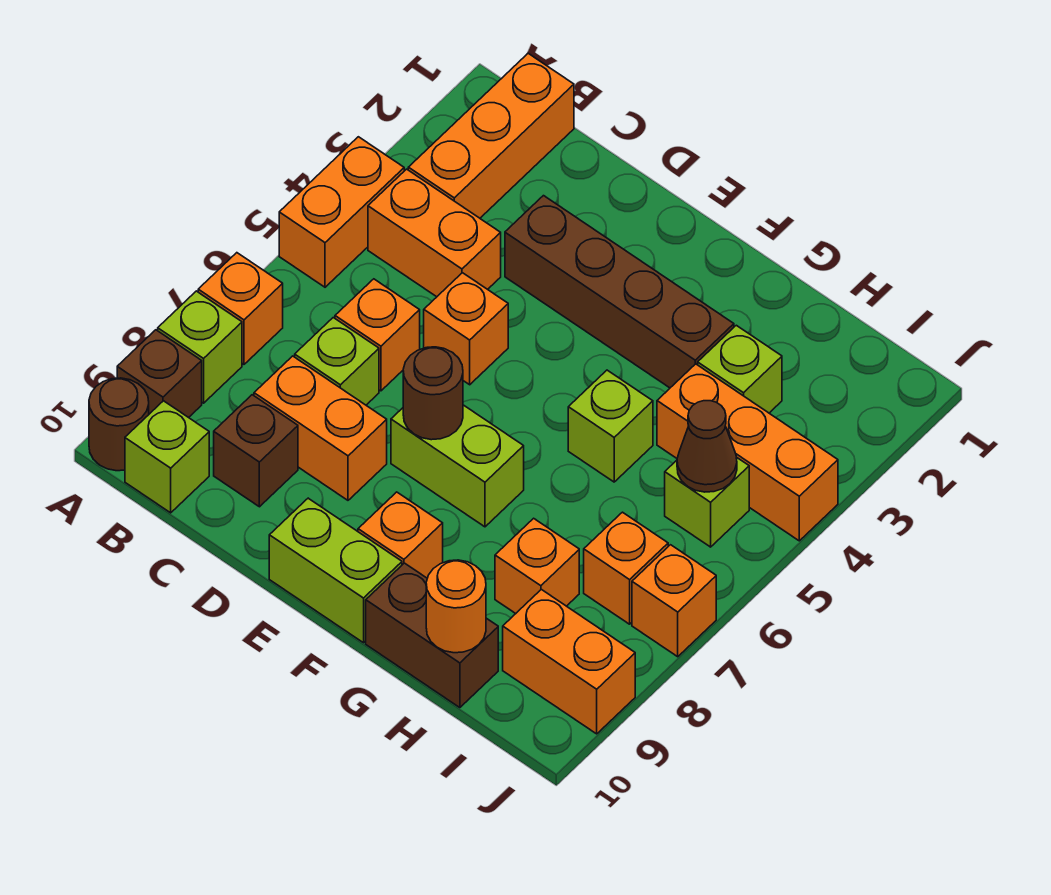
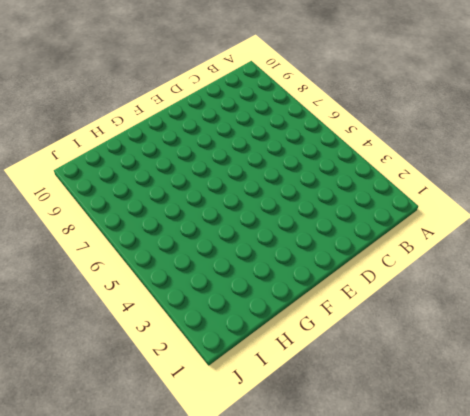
none -> orange 1x2 brick [279,137,404,287]
none -> orange 1x1 brick [198,253,283,364]
none -> lime 1x1 brick [158,291,242,403]

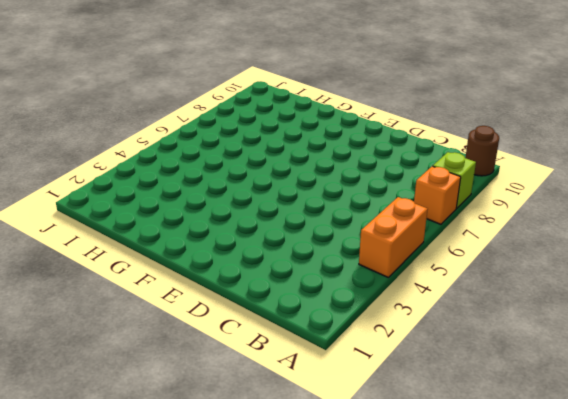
none -> brown 1x1 brick [117,330,202,418]
none -> orange 1x3 brick [408,53,574,218]
none -> orange 1x2 brick [368,169,501,297]

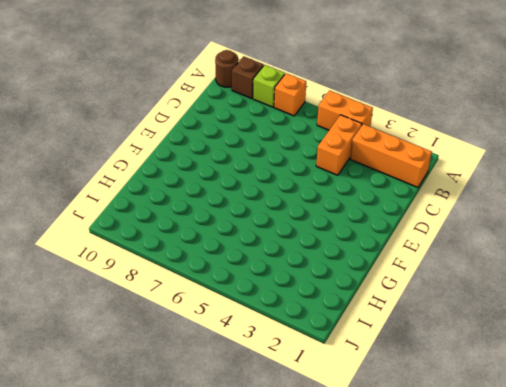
none -> lime 1x1 brick [125,401,209,513]
none -> orange 1x1 brick [335,279,420,391]
none -> lime 1x1 brick [295,318,379,405]

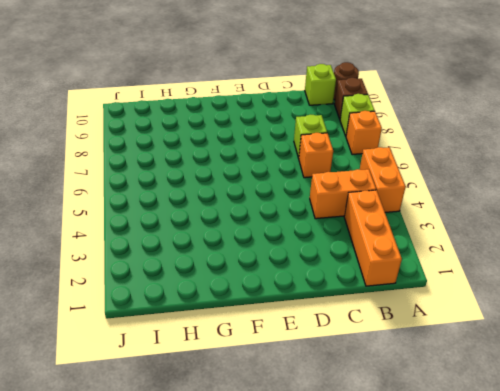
none -> orange 1x2 brick [254,356,387,500]
none -> brown 1x1 brick [214,395,298,507]
none -> brown 1x4 brick [505,196,734,388]

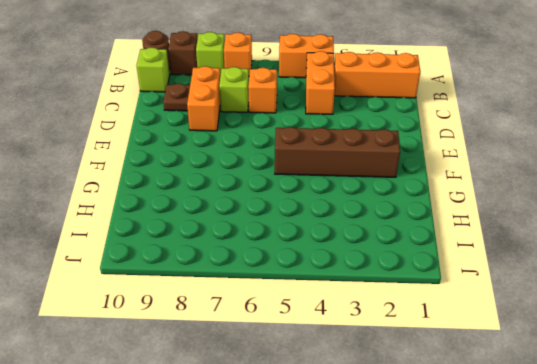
brown 1x1 plate [163,84,190,111] -> brown 1x1 brick [214,395,298,507]
brown 1x4 brick [275,127,400,177] -> brown 1x4 brick turned to [505,196,734,388]
none -> orange 1x1 brick [424,273,508,385]
none -> lime 1x2 brick [391,405,524,527]
none -> lime 1x2 brick [269,498,402,643]

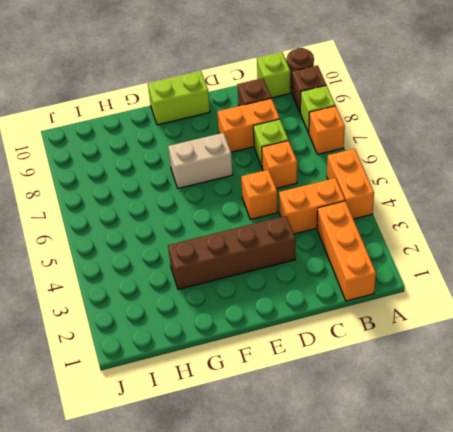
tan 1x2 brick [168,133,233,188] -> lime 1x2 brick [391,405,524,527]
none -> orange 1x1 brick [358,492,443,578]
none -> lime 1x1 brick [568,370,653,482]
none -> brown 1x2 brick [366,563,498,708]

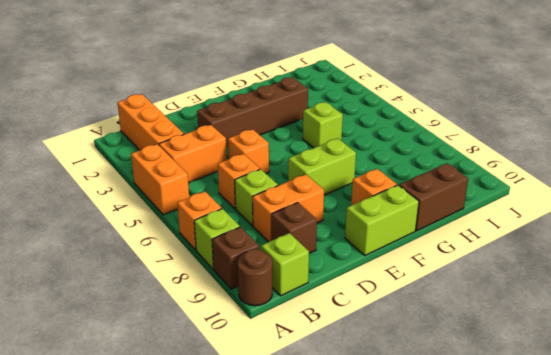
none -> lime 1x1 brick [698,325,782,413]
none -> orange 1x3 brick [657,364,838,541]
none -> orange 1x1 brick [495,518,579,614]

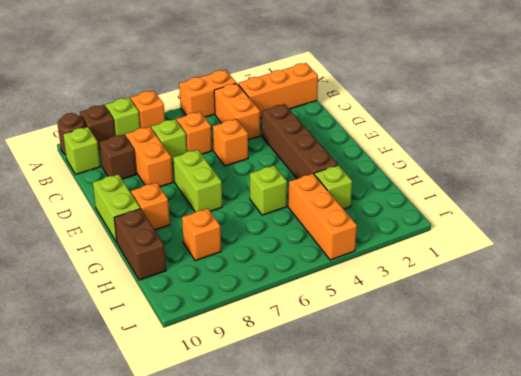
none -> lime 1x1 brick [665,457,749,547]
none -> orange 1x1 brick [584,512,668,624]
none -> orange 1x2 brick [503,589,635,734]

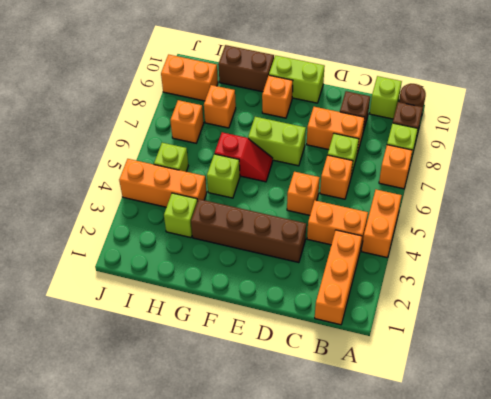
red 1x2 slope [215,132,273,182] -> none
none -> orange 1x1 brick [632,545,716,657]
none -> brown 1x1 round brick [403,347,463,440]
none -> orange 1x1 round brick [426,560,486,653]

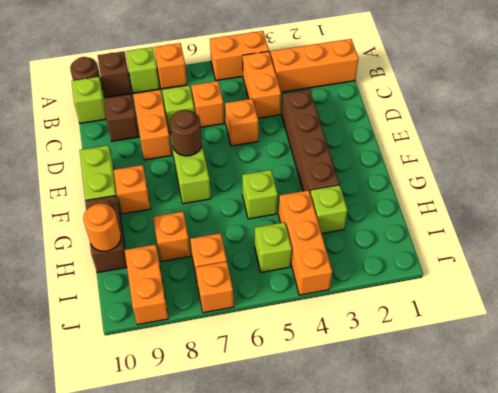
none -> brown 1x1 cone [677,401,737,492]

